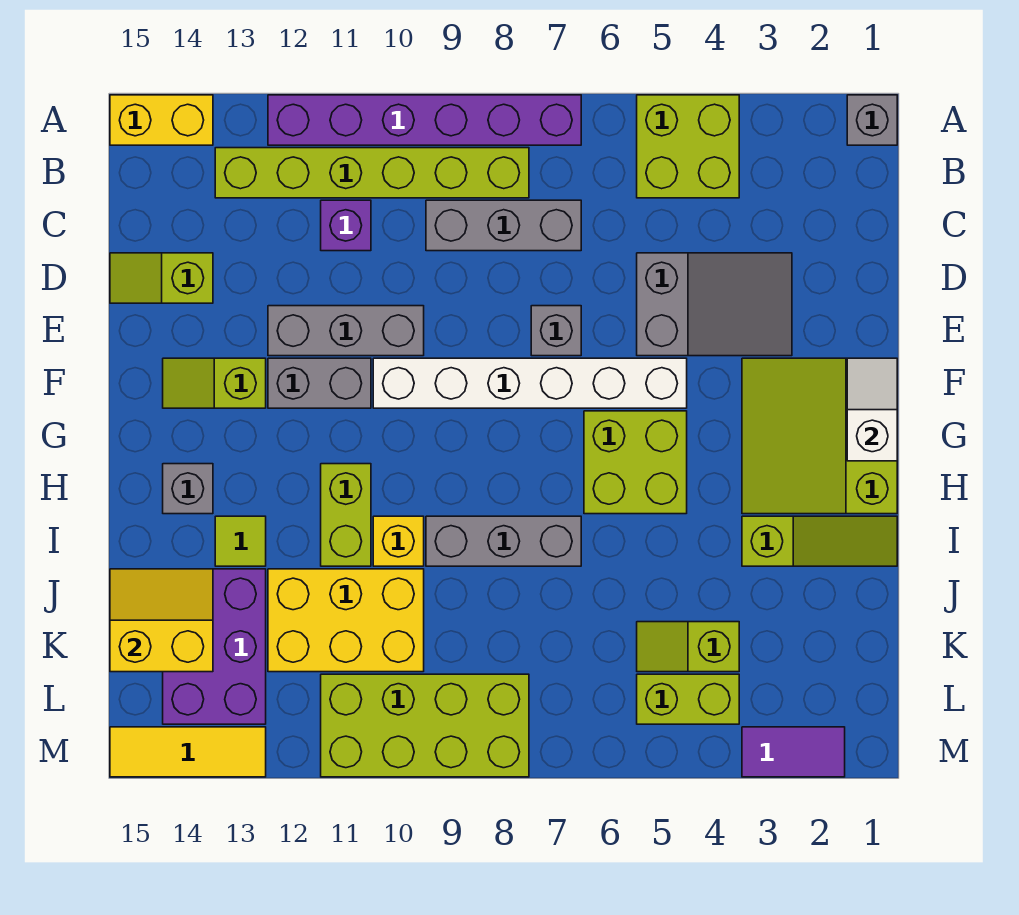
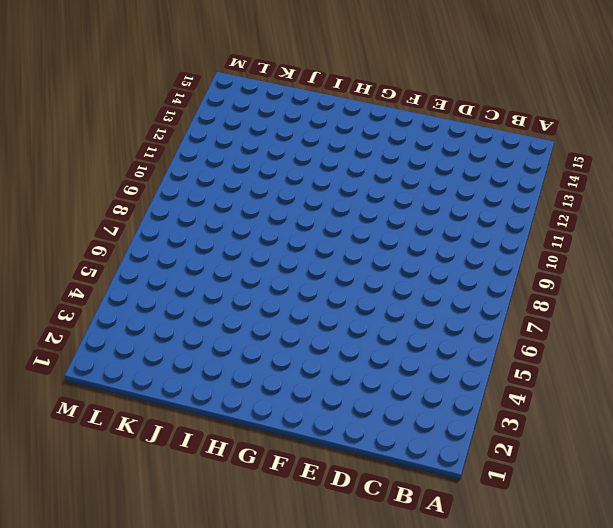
none -> grey 1x1 brick [847,95,897,145]
none -> lime 2x2 brick [637,95,739,198]
none -> purple 1x6 brick [268,95,581,145]
none -> yellow 1x2 brick [110,95,213,145]

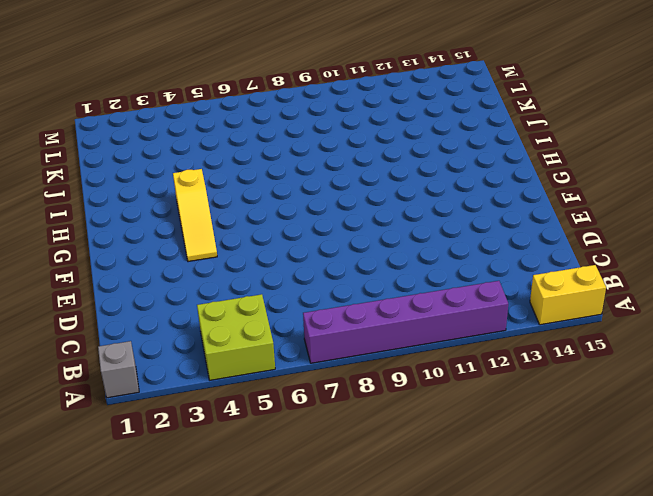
yellow 1x3 slope [173,169,217,262] -> none
none -> lime 1x6 brick [215,148,529,198]
none -> grey 1x3 brick [426,200,581,251]
none -> purple 1x1 brick [321,200,371,251]
none -> grey 2x3 slope [637,253,792,356]

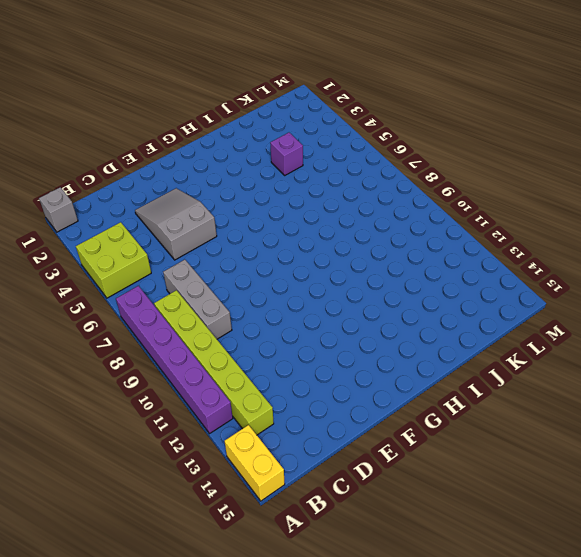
purple 1x1 brick [270,133,303,175] -> purple 1x1 brick moved to [321,200,371,251]
none -> lime 1x2 slope [110,253,213,303]
none -> grey 1x1 brick [531,306,581,356]
none -> grey 1x3 brick [268,306,424,356]
none -> lime 3x3 slope [742,358,897,514]

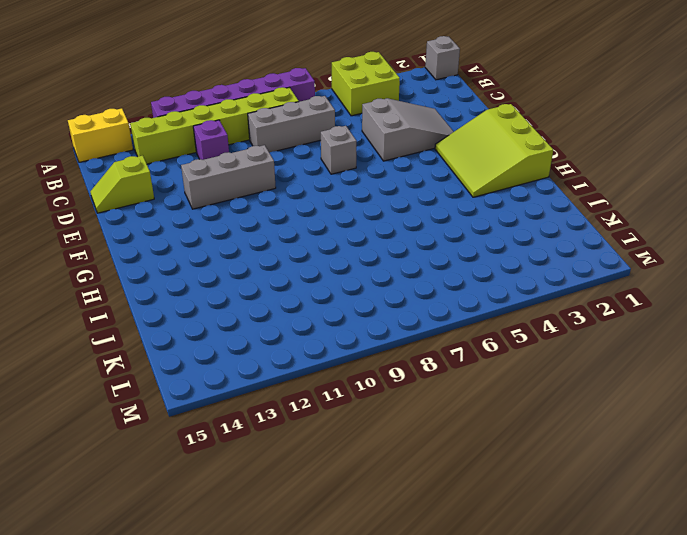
none -> white 1x6 brick [373,358,687,408]
none -> grey 1x2 brick [268,358,371,408]
none -> lime 1x2 slope [163,358,266,408]
none -> lime 2x2 brick [584,411,687,514]

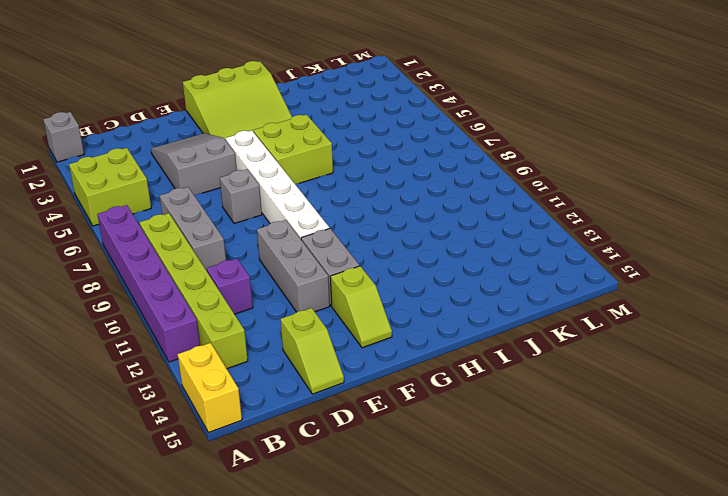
none -> lime 1x2 brick [321,464,371,566]
none -> grey 1x1 brick [163,464,213,514]
none -> lime 1x3 slope [742,516,897,566]
none -> grey 1x3 brick [426,516,581,566]

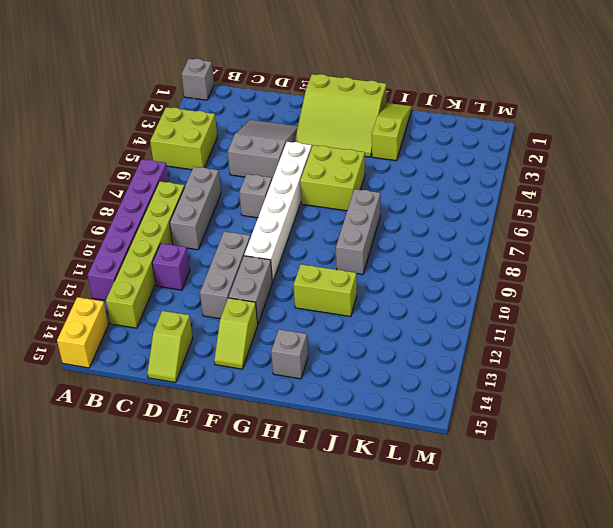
none -> yellow 1x1 brick [373,516,424,566]
none -> lime 1x1 tile [215,516,266,566]
none -> yellow 2x3 brick [268,569,424,672]
none -> purple 2x3 brick [163,569,266,724]

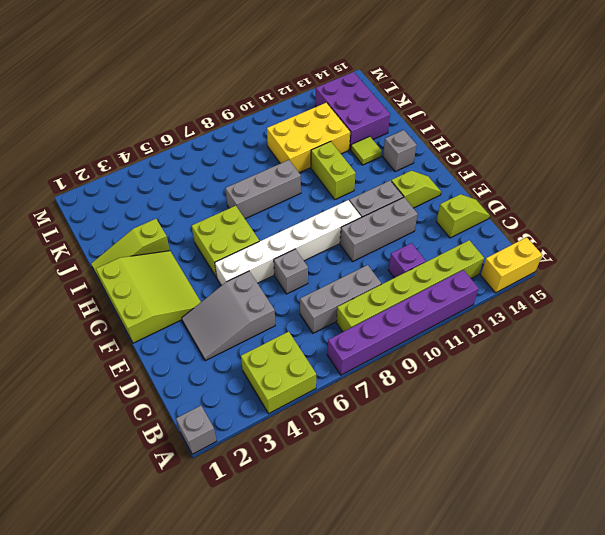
none -> yellow 1x1 brick [373,516,424,566]
none -> lime 1x2 slope [637,622,739,672]
none -> lime 1x2 brick [637,674,739,724]
none -> lime 2x4 brick [321,674,529,777]

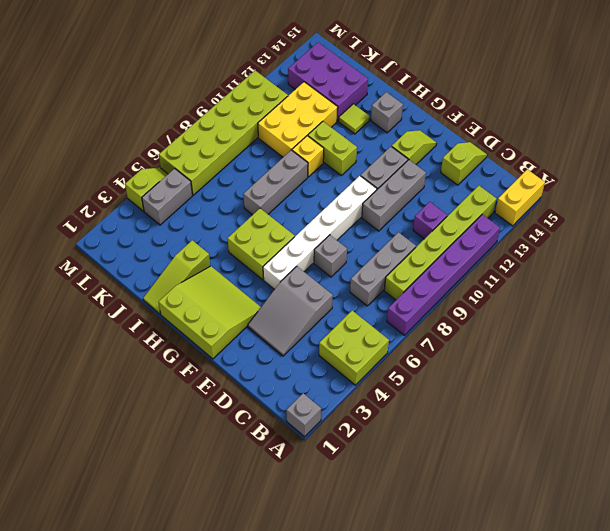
grey 1x2 brick [142,169,193,225] -> lime 1x2 brick [637,674,739,724]
lime 2x6 brick [159,71,288,195] -> lime 2x4 brick [321,674,529,777]
lime 1x2 slope [125,167,168,211] -> lime 1x2 slope moved to [637,622,739,672]
none -> purple 1x2 tile [742,727,845,777]
none -> yellow 1x3 tile [110,727,266,777]
none -> white 1x2 slope [847,358,897,461]
none -> yellow 2x2 slope [110,569,213,672]

